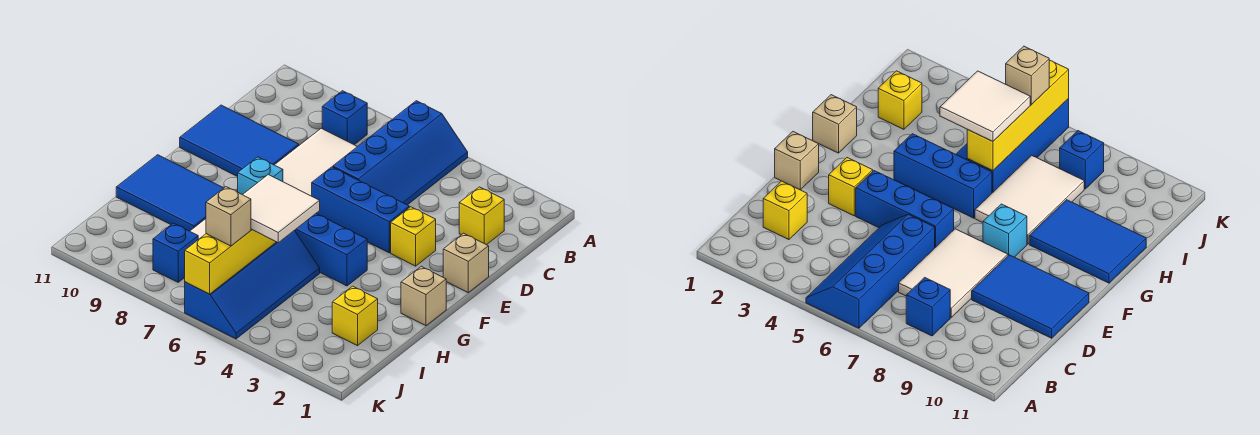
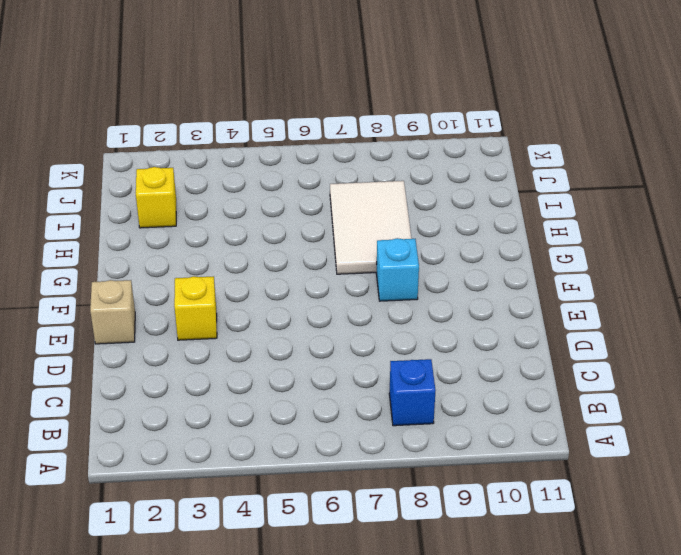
none -> blue 2x4 slope [333,101,468,205]
none -> yellow 1x1 brick [459,187,504,245]
none -> white 2x3 tile [275,128,357,196]

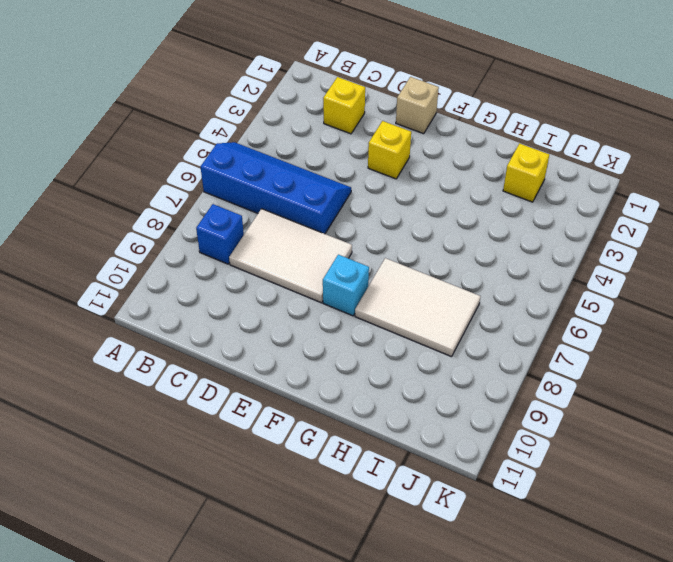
none -> blue 2x3 tile [180,105,299,177]
none -> blue 1x3 brick [312,167,409,253]
none -> tan 1x1 brick [401,266,446,326]

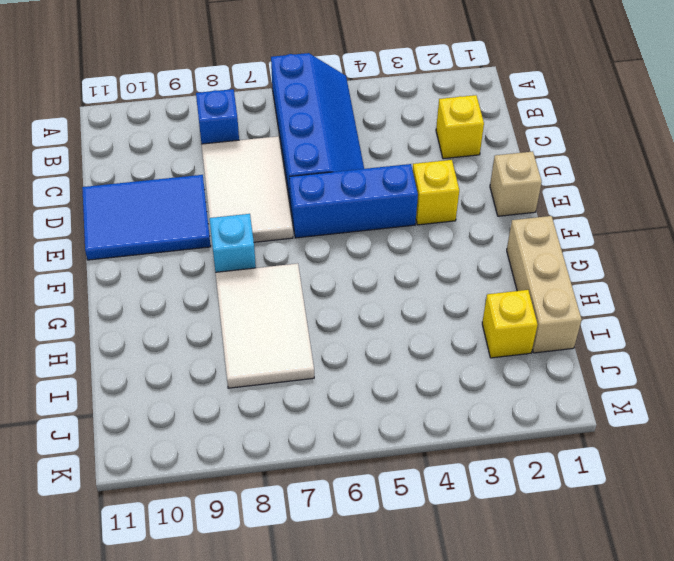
tan 1x3 brick [507,216,582,353] -> tan 1x1 brick [401,266,446,326]
none -> blue 1x3 brick [295,214,367,286]
none -> blue 2x3 tile [116,155,223,231]
none -> blue 2x4 slope [185,230,320,339]

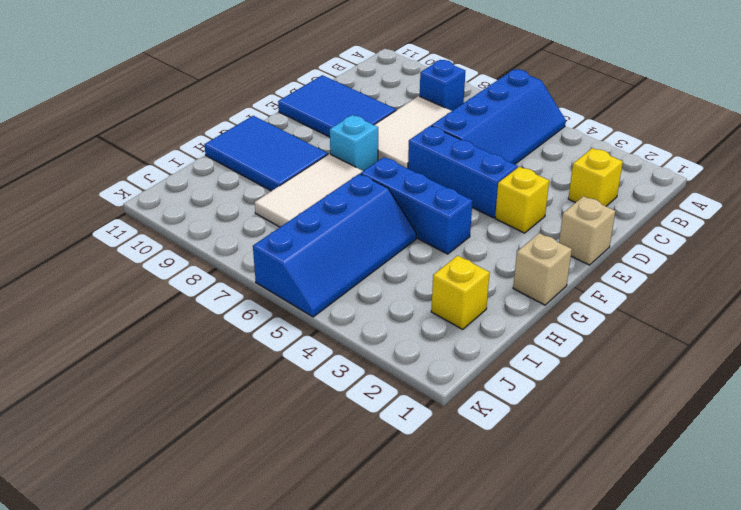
none -> blue 1x1 brick [153,223,198,282]
none -> yellow 1x4 brick [185,229,276,294]
none -> white 2x2 tile [243,175,320,243]

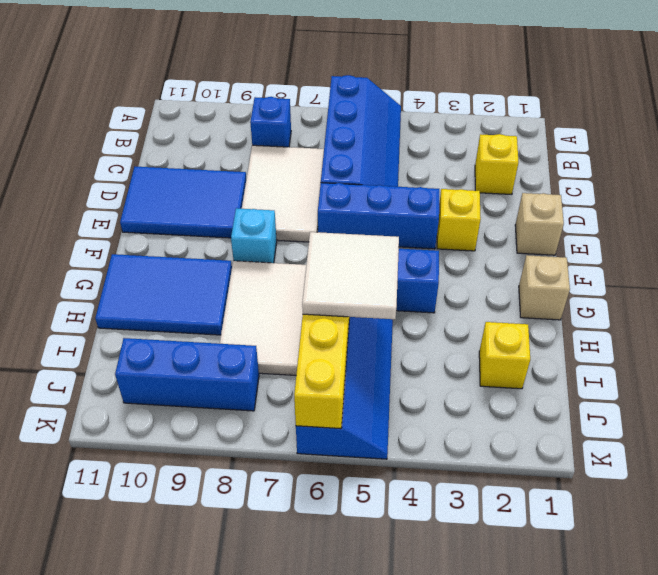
blue 1x3 brick [115,338,259,411] -> blue 1x1 brick [153,223,198,282]
none -> tan 1x1 brick [206,187,251,246]

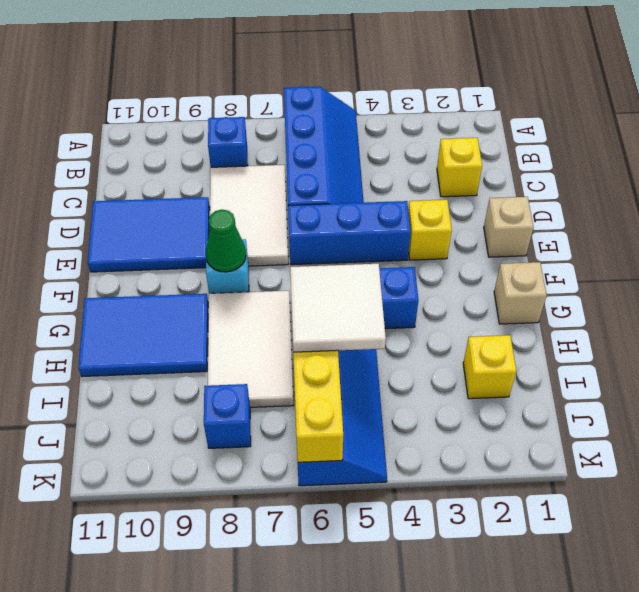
green 1x1 cone [206,210,246,272] -> none
none -> tan 1x1 brick [206,187,251,246]

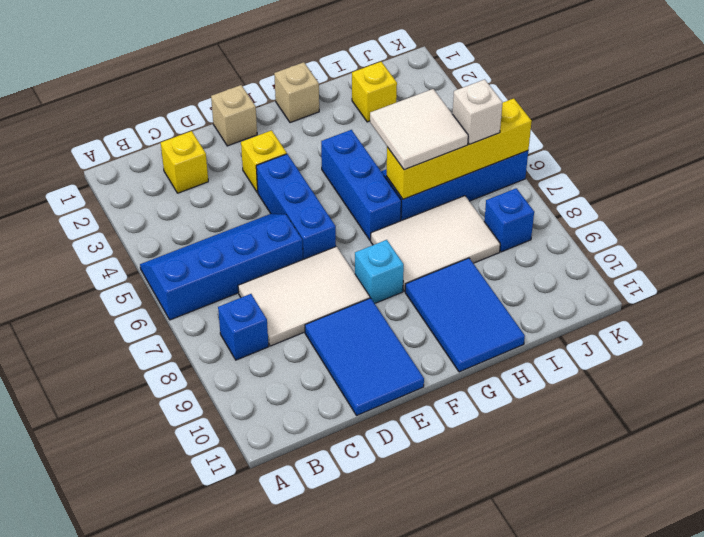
white 1x1 brick [453,79,503,144] -> tan 1x1 brick [206,187,251,246]

